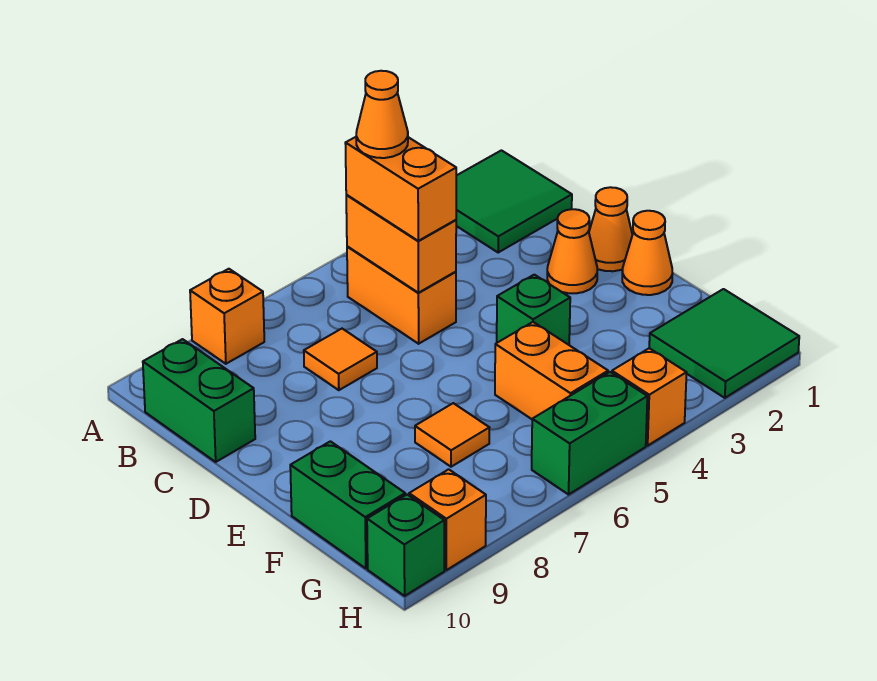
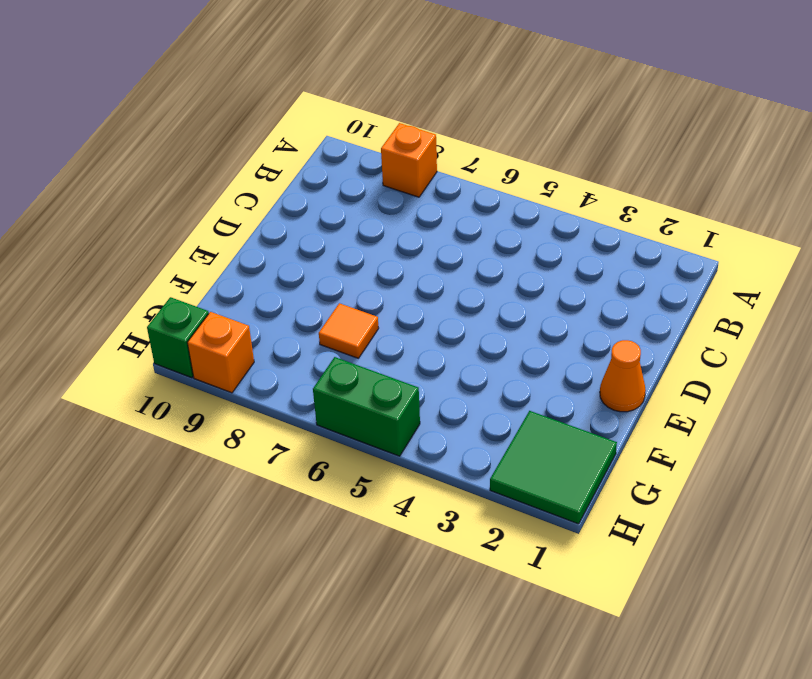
none -> green 2x2 tile [456,150,572,252]
none -> orange 1x2 brick [347,246,456,344]
none -> green 1x2 brick [143,339,255,462]

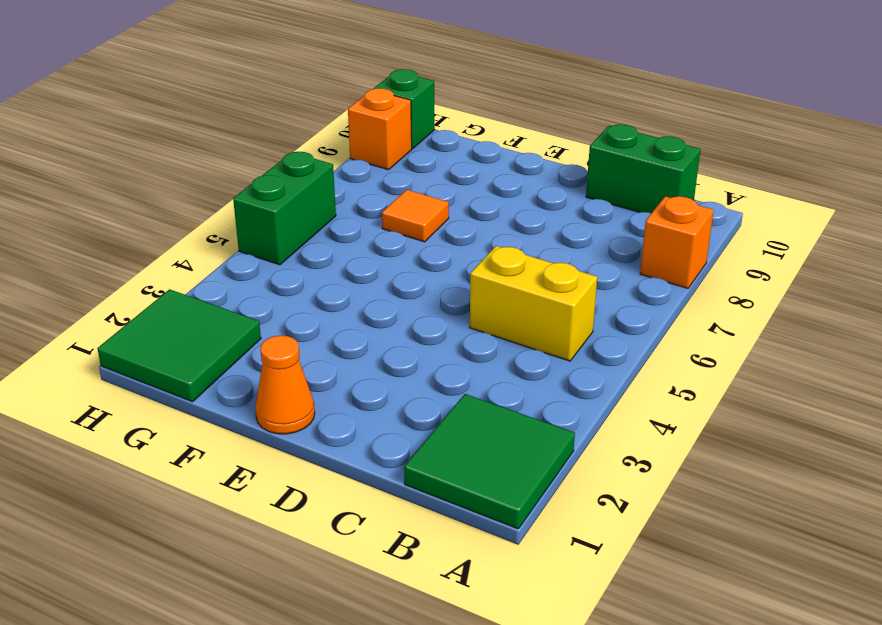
yellow 1x2 brick [470,246,597,361] -> orange 1x2 brick [347,246,456,344]
none -> orange 1x1 tile [304,329,377,390]
none -> orange 1x1 cone [589,187,632,271]
none -> orange 1x1 cone [547,209,597,293]

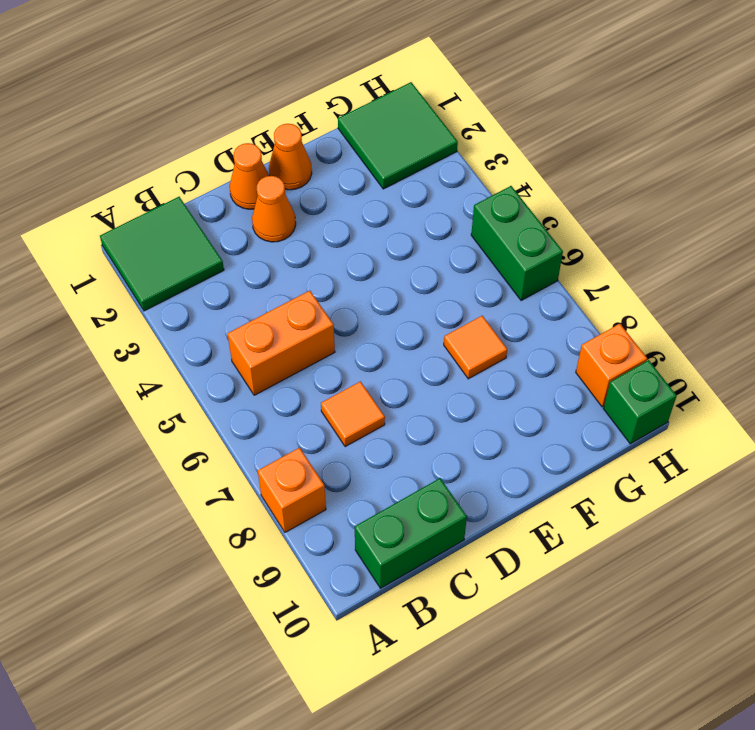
none -> green 1x1 brick [497,275,570,345]
none -> orange 1x2 brick [495,322,608,419]
none -> green 1x2 brick [290,441,405,568]

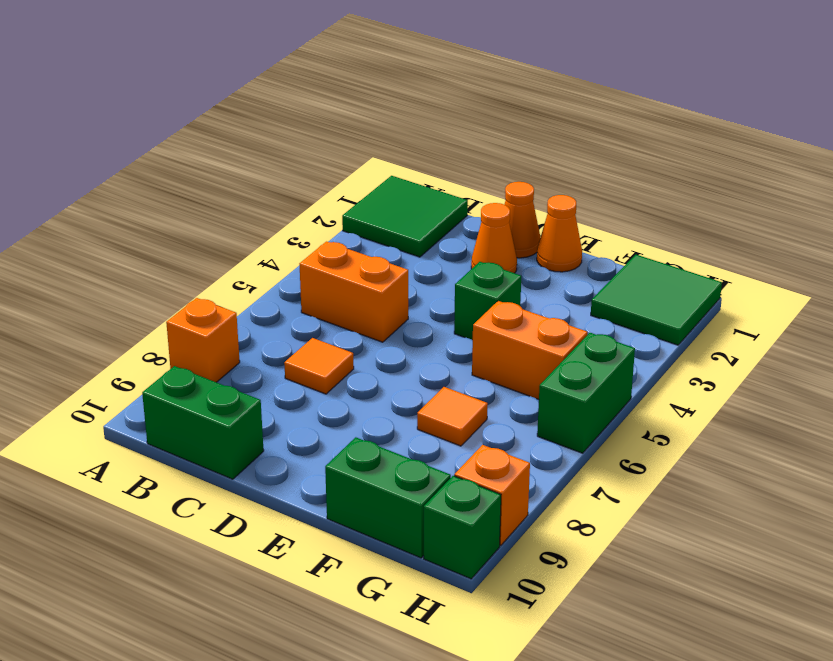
none -> orange 1x1 brick [612,348,687,446]
none -> orange 1x2 brick [346,195,456,293]
none -> orange 1x2 brick [345,137,456,241]

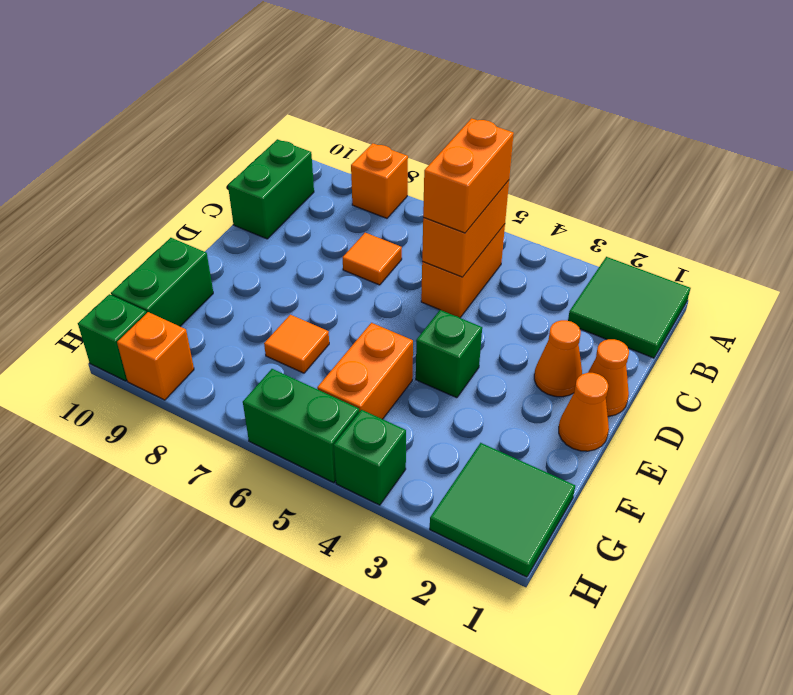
green 1x1 brick [334,410,406,505] -> orange 1x1 brick [612,348,687,446]
none -> orange 1x1 cone [356,71,408,158]

